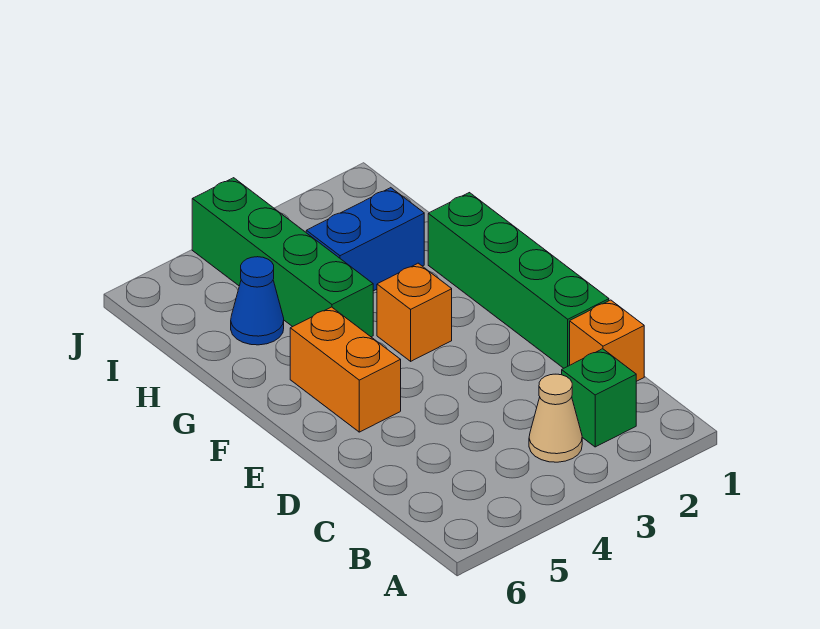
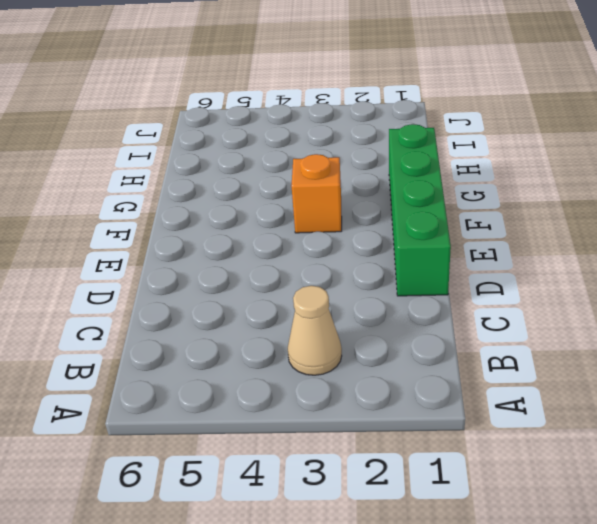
none -> green 1x1 brick [562,349,636,447]
none -> orange 1x1 brick [570,300,644,381]

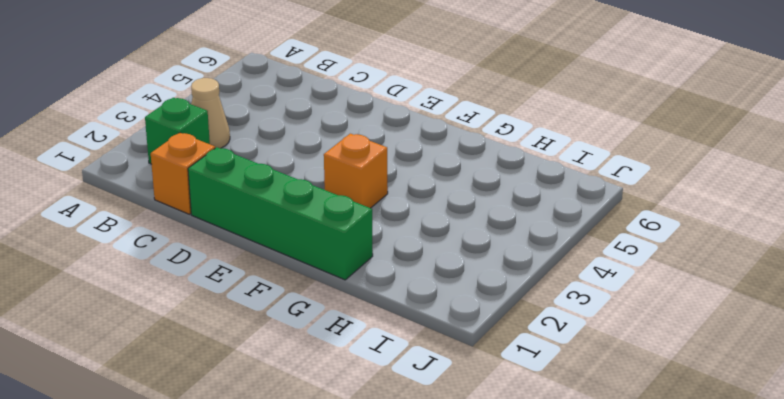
none -> orange 1x2 brick [290,307,401,432]
none -> green 1x4 brick [192,178,373,337]

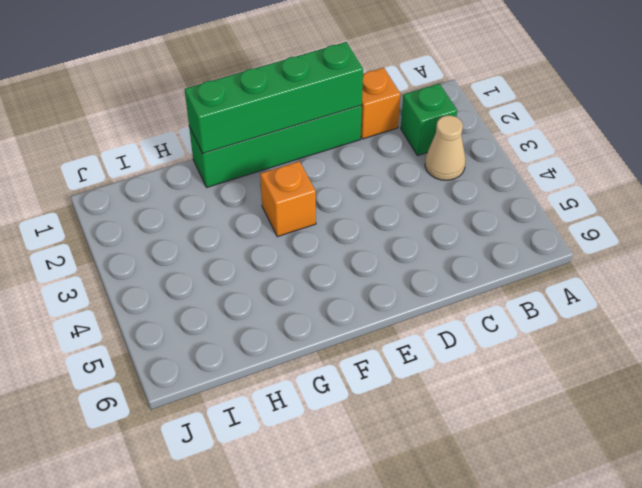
green 1x4 brick [185,42,363,153] -> green 1x4 brick moved to [192,178,373,337]
none -> orange 1x2 brick [290,307,401,432]
none -> blue 1x2 brick [306,188,424,291]

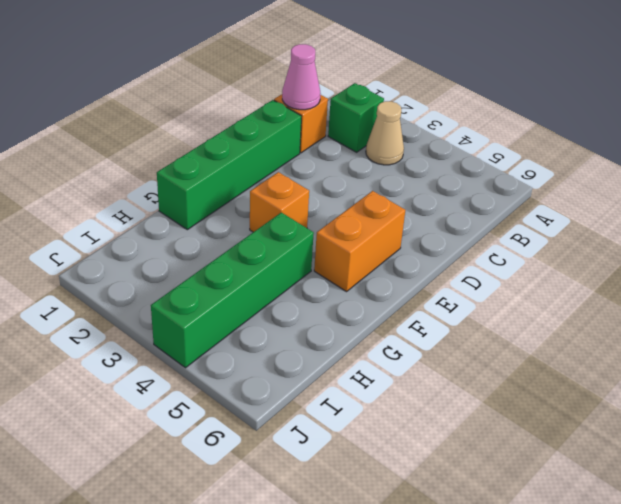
pink 1x1 cone [282,44,320,110] -> none
none -> blue 1x2 brick [306,188,424,291]
none -> blue 1x1 cone [231,257,284,345]

